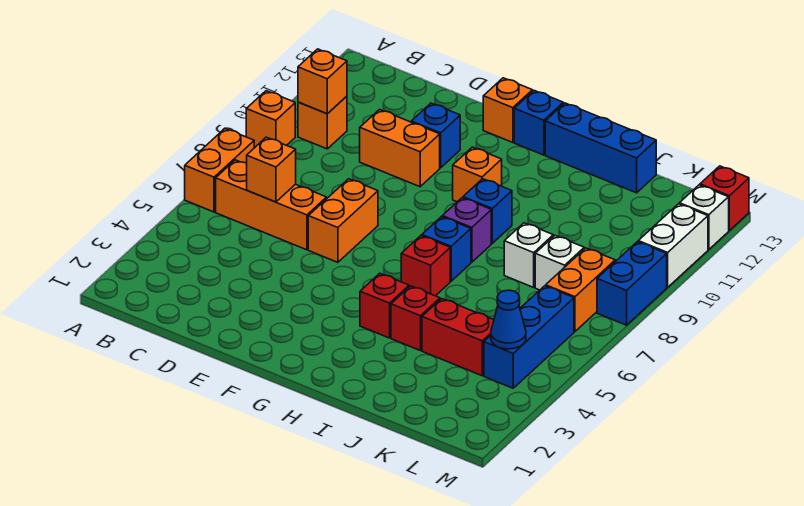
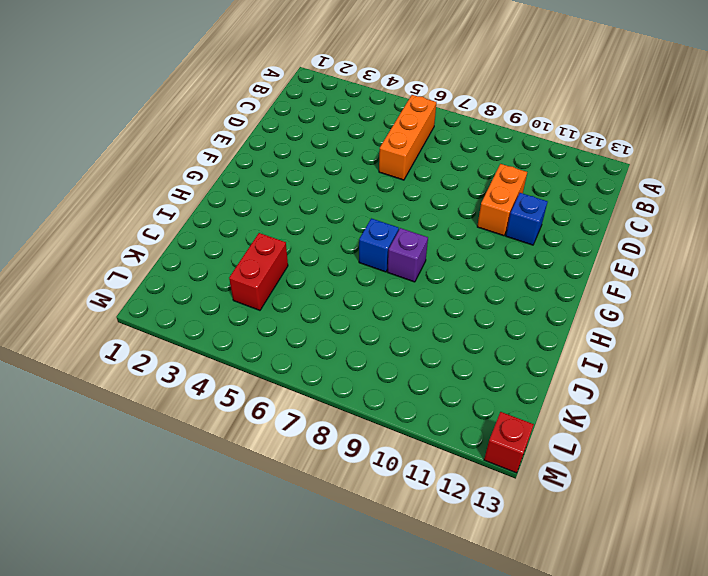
none -> orange 1x2 brick [185,129,254,212]
none -> orange 1x1 brick [246,91,295,147]
none -> orange 1x1 brick [298,96,347,149]

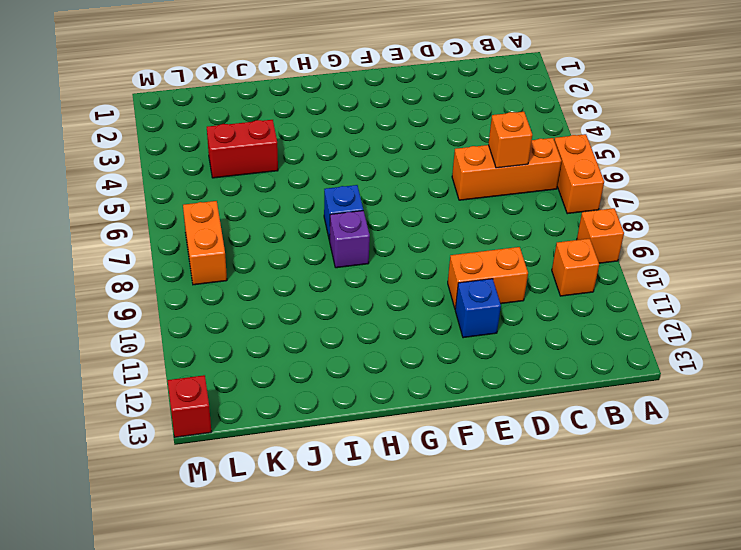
none -> orange 1x2 brick [308,179,378,262]
none -> orange 1x1 brick [483,78,532,143]
none -> orange 1x1 brick [453,147,502,202]

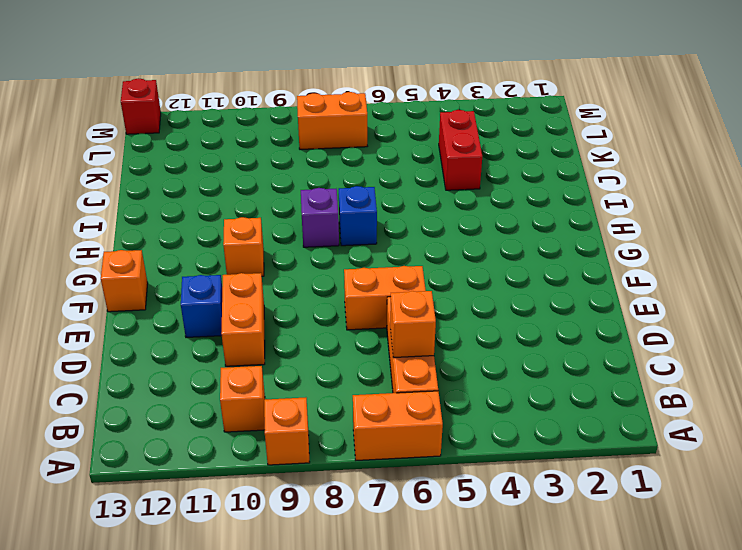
none -> blue 1x1 brick [514,91,563,155]
none -> red 1x1 brick [360,273,409,338]
none -> red 1x1 brick [401,236,450,296]

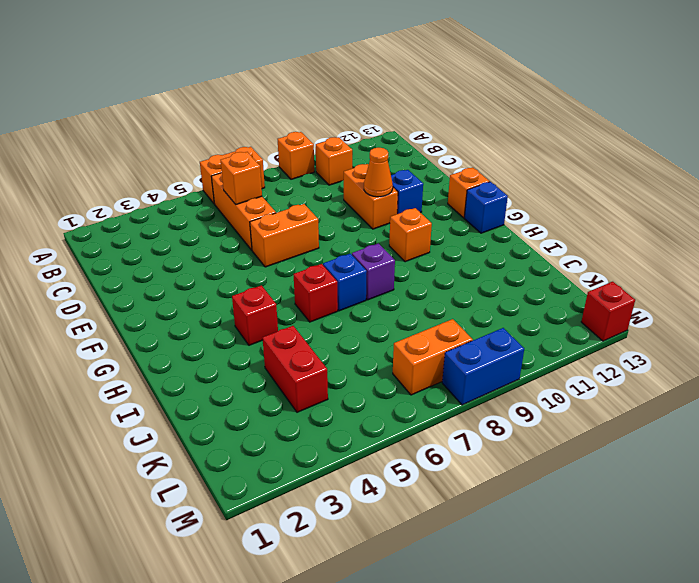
orange 1x1 cone [364,148,393,197] -> none
none -> blue 1x1 brick [463,179,512,243]
none -> blue 1x3 brick [545,103,656,193]
none -> red 1x1 brick [391,286,440,351]

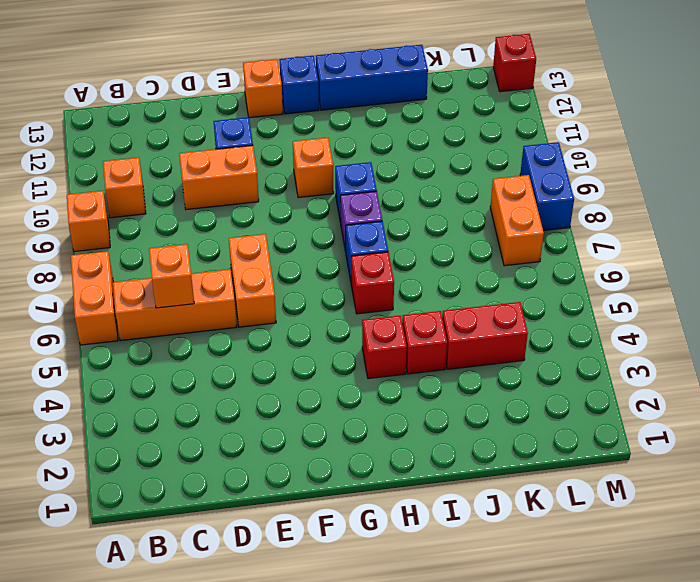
none -> white 1x1 brick [504,223,553,287]
none -> white 1x1 brick [535,236,584,290]
none -> blue 1x3 brick [484,286,574,388]

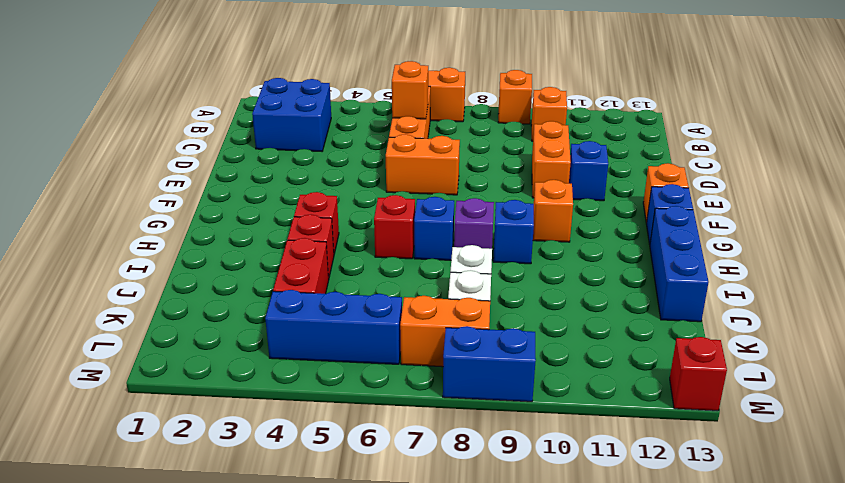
blue 2x2 brick [252,78,331,151] -> none
none -> white 1x2 brick [638,204,708,287]
none -> white 1x1 brick [679,185,729,250]
none -> orange 1x1 brick [298,49,347,114]

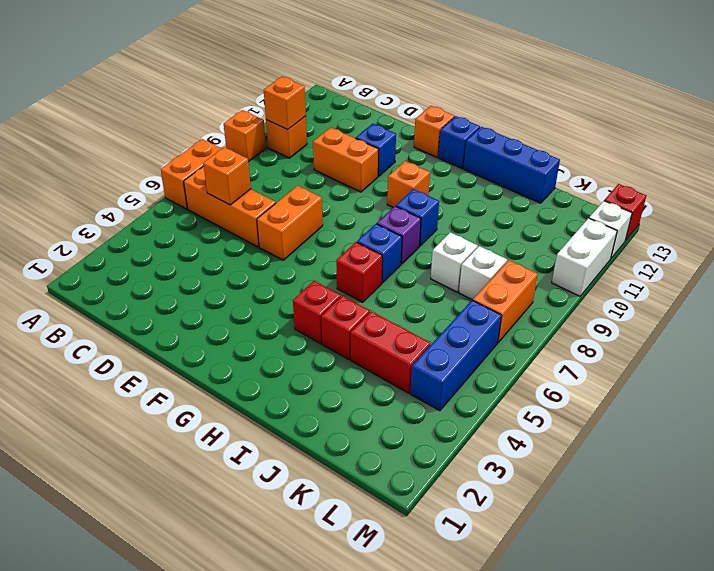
none -> blue 1x2 brick [597,242,667,325]
none -> blue 1x1 cone [491,290,526,349]

